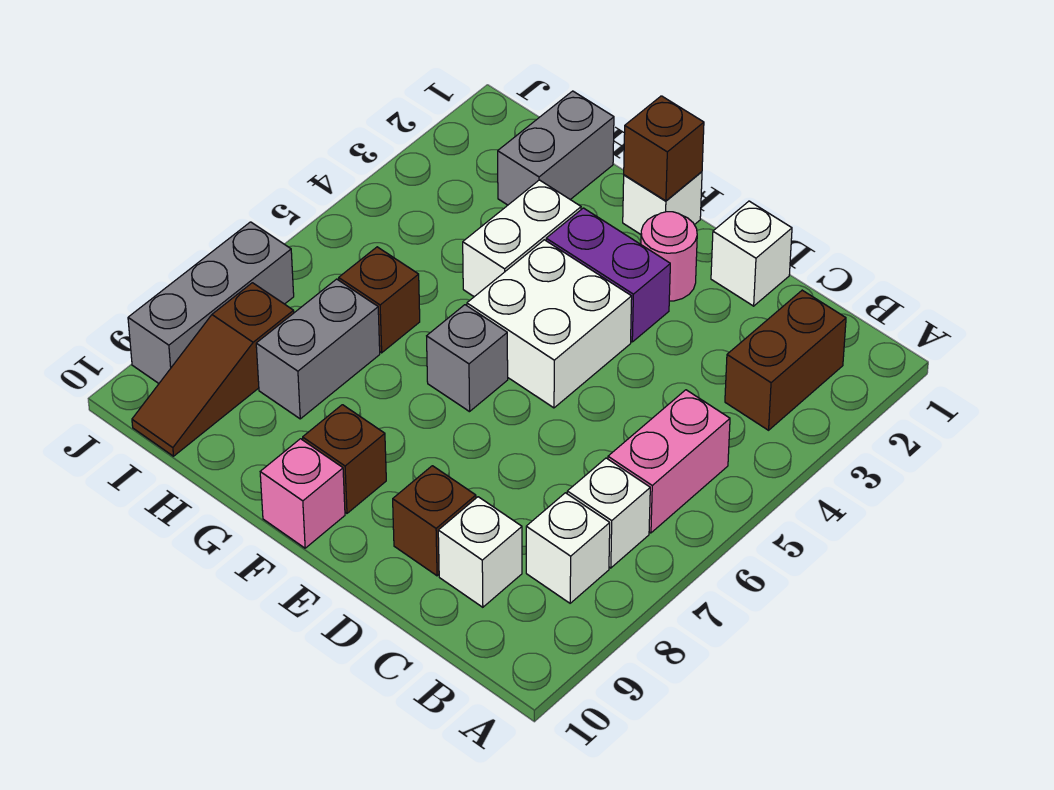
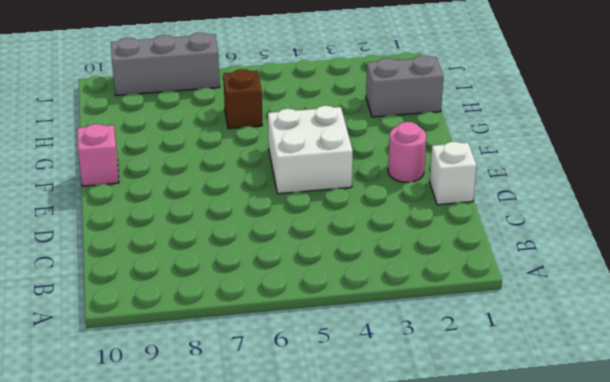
none -> brown 1x2 brick [725,290,846,430]
none -> pink 1x2 brick [608,390,730,533]
none -> white 1x1 brick [567,458,650,568]

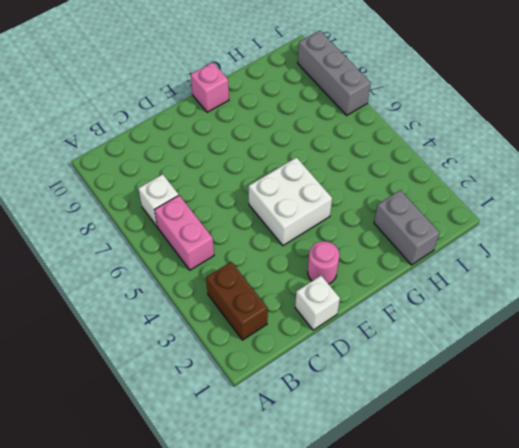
none -> white 1x1 brick [526,493,610,603]
none -> white 1x1 brick [438,497,522,607]
none -> brown 1x1 brick [393,466,476,576]

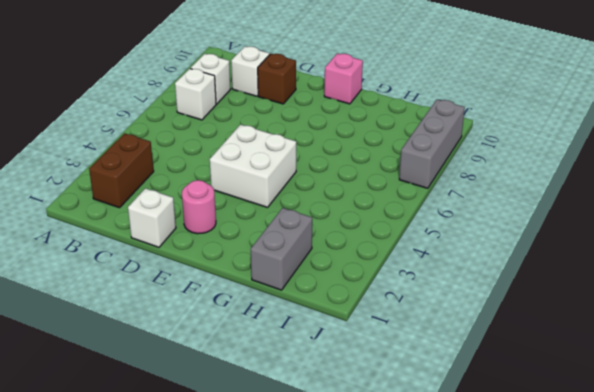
none -> pink 1x2 brick [608,390,730,533]
none -> purple 1x2 brick [546,208,670,342]
none -> white 1x1 brick [623,172,702,234]

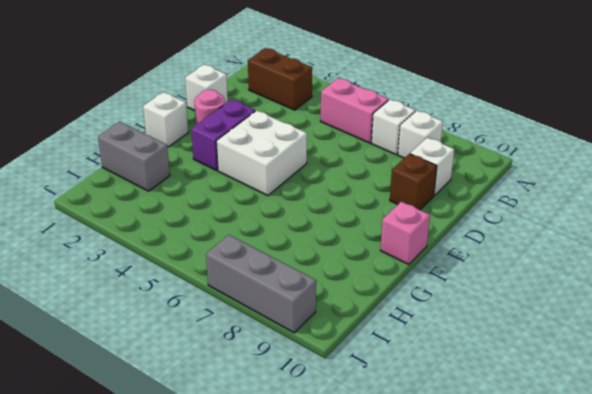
none -> grey 1x1 brick [427,305,508,412]
none -> brown 1x1 brick [303,405,386,513]
none -> white 1x2 brick [463,180,581,297]

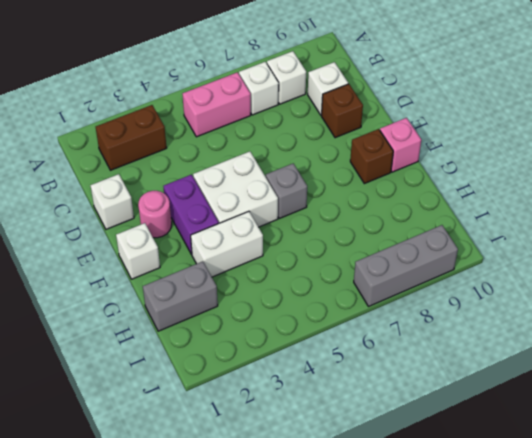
none -> brown 1x1 brick [339,247,420,353]
none -> grey 1x2 brick [256,279,380,419]
none -> brown 1x3 slope [132,283,294,456]

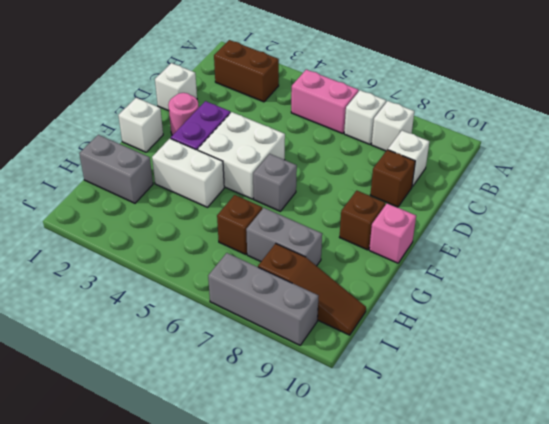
none -> brown 1x1 brick [624,96,704,201]

